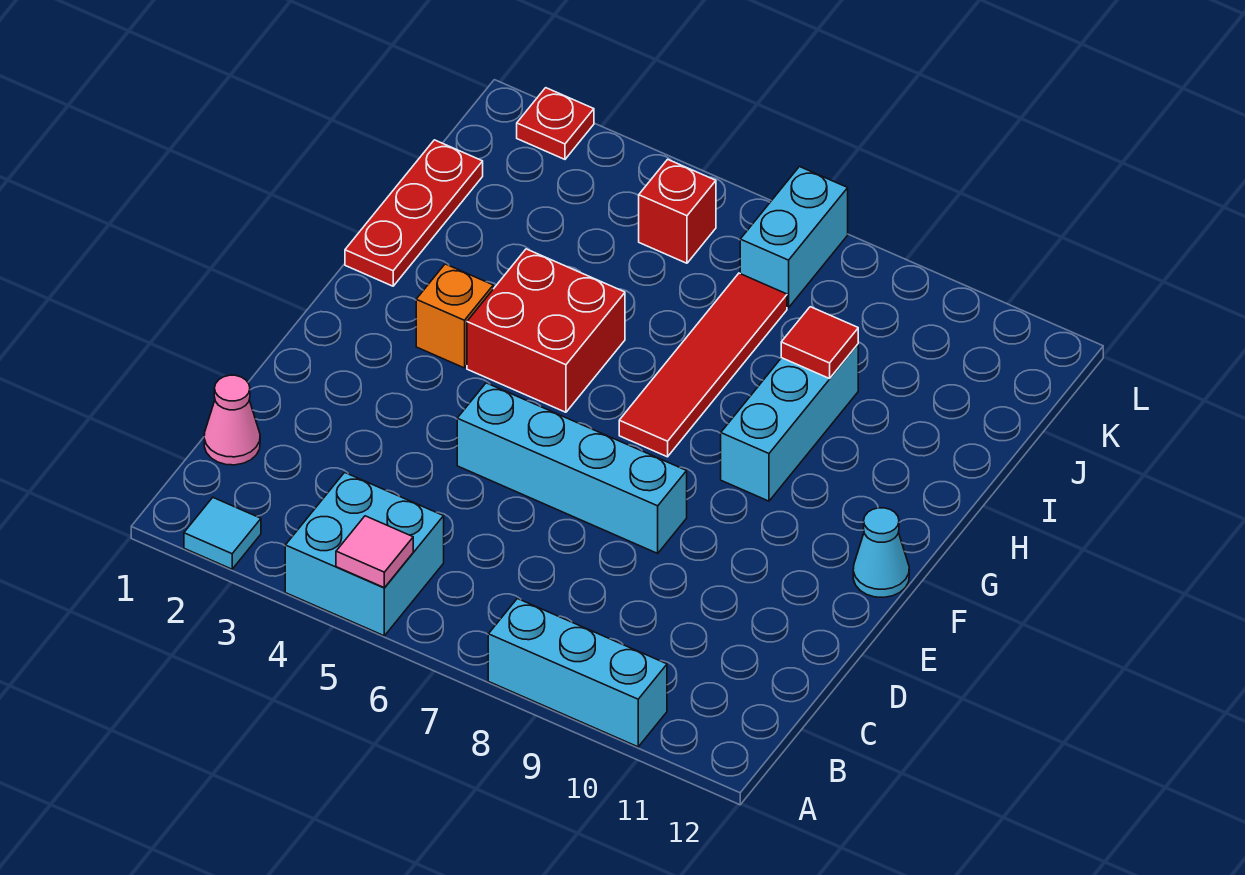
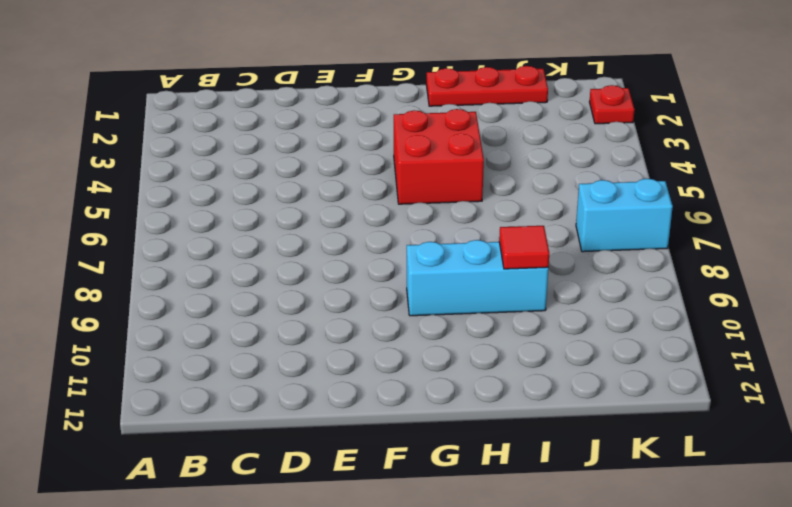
none -> cyan 1x1 tile [184,498,261,569]
none -> cyan 2x2 brick [285,472,444,636]
none -> cyan 1x3 brick [488,598,667,747]

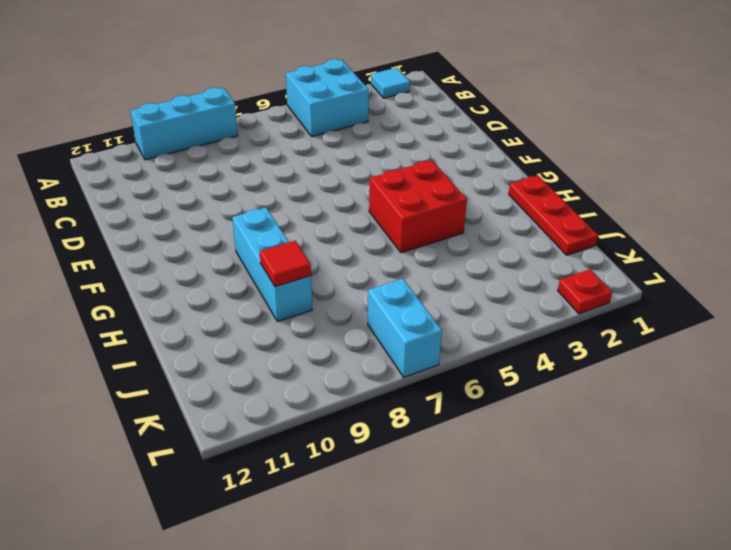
none -> pink 1x1 cone [204,375,260,465]
none -> cyan 1x4 brick [457,383,687,553]
none -> cyan 1x1 cone [853,508,909,597]

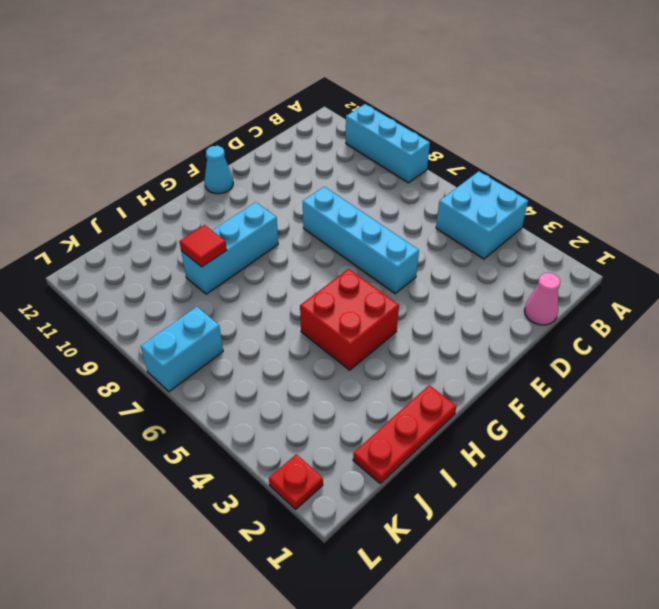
none -> cyan 1x1 tile [184,498,261,569]
none -> orange 1x1 brick [416,264,493,368]
none -> red 1x4 tile [619,273,787,457]

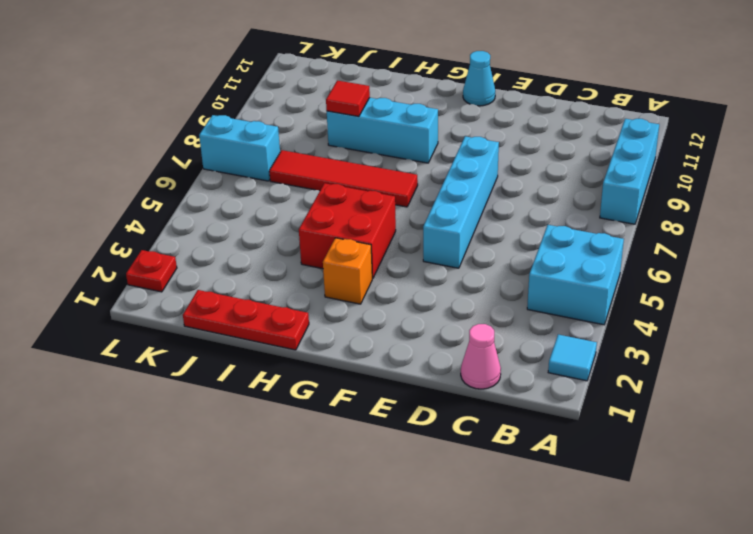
none -> red 1x1 brick [639,159,716,263]
none -> pink 1x1 tile [336,516,413,588]

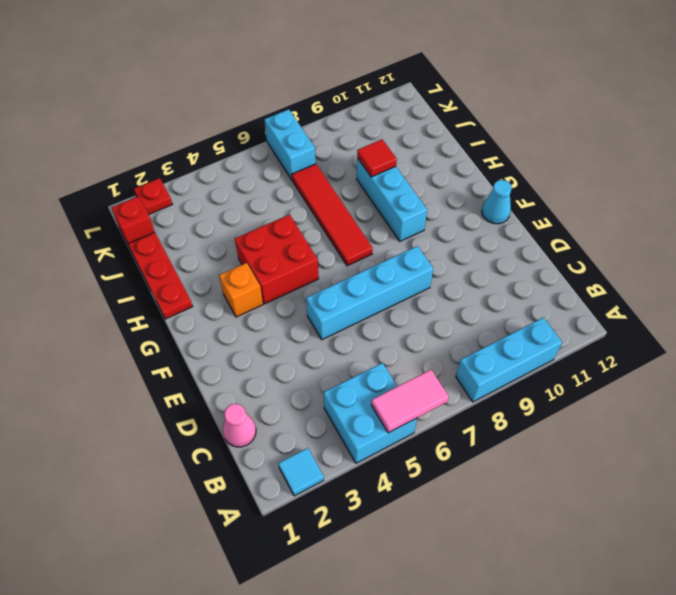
pink 1x2 tile [371,370,449,433] -> pink 1x1 tile [336,516,413,588]
red 1x1 brick [111,196,155,246] -> red 1x1 brick moved to [639,159,716,263]

